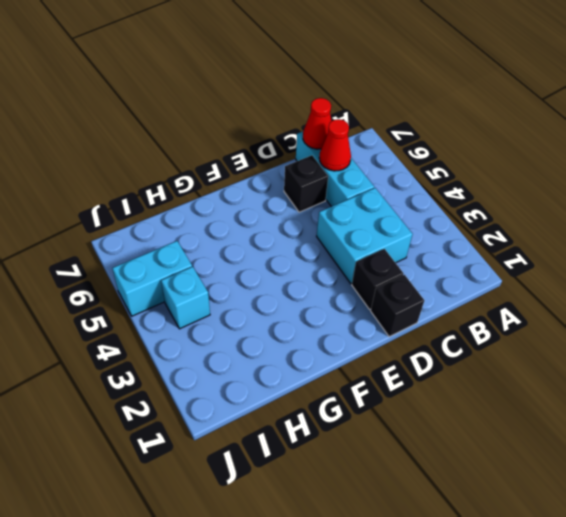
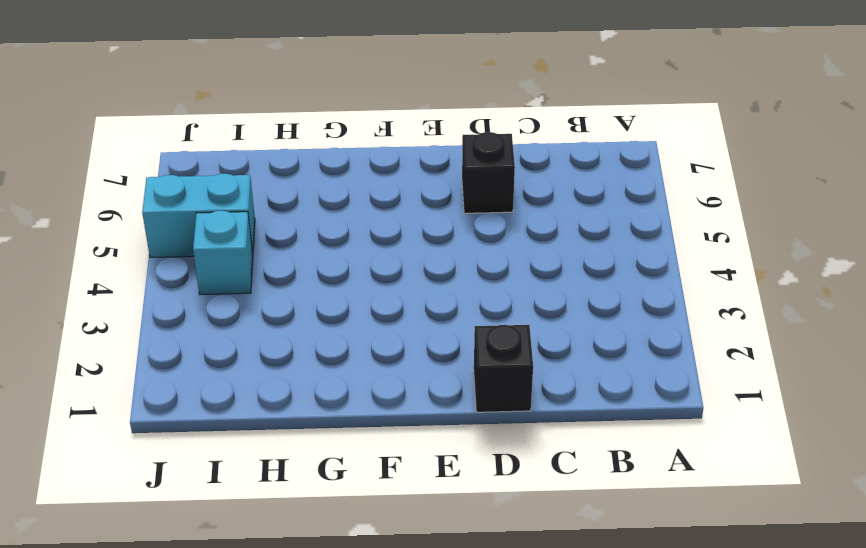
none -> cyan 2x2 brick [317,188,413,284]
none -> cyan 1x3 brick [296,132,374,207]

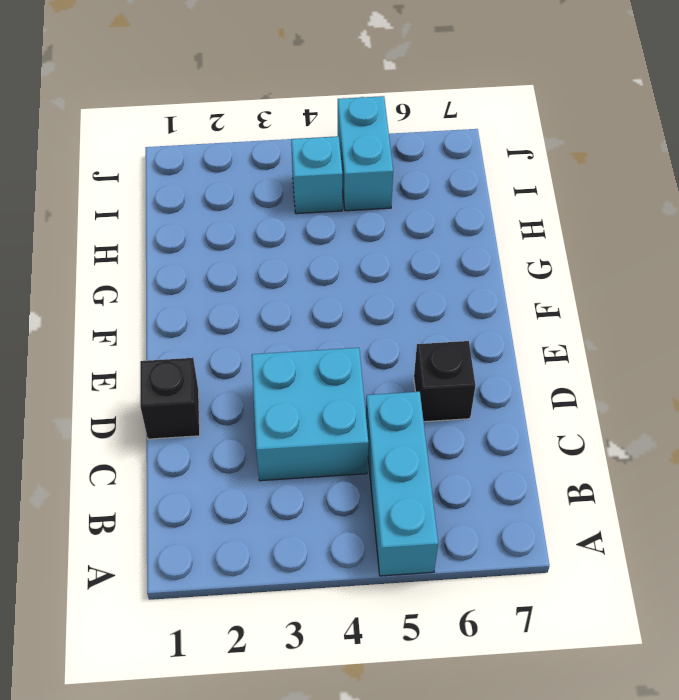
cyan 1x3 brick [366,392,438,576] -> cyan 1x3 brick turned to [296,132,374,207]
none -> black 1x1 brick [352,249,403,309]
none -> red 1x1 cone [319,119,351,171]

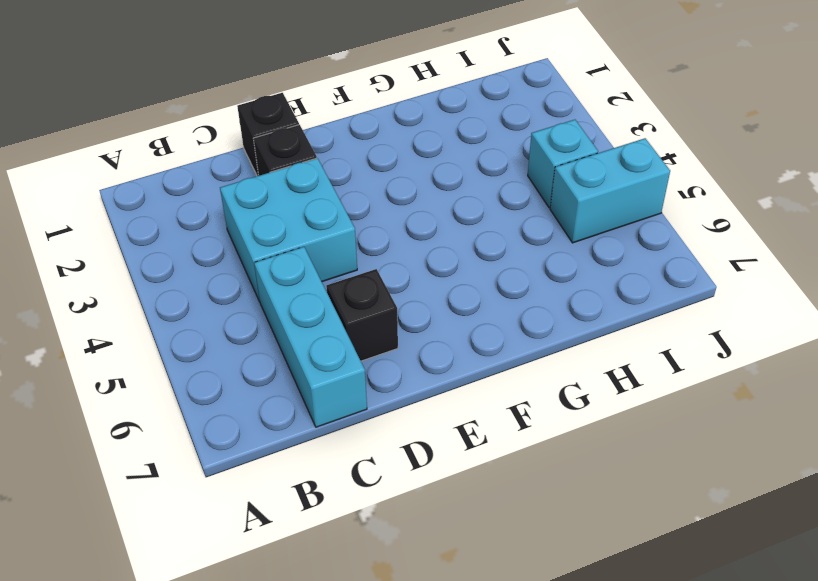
none -> red 1x1 cone [319,119,351,171]
none -> red 1x1 cone [303,98,331,149]

